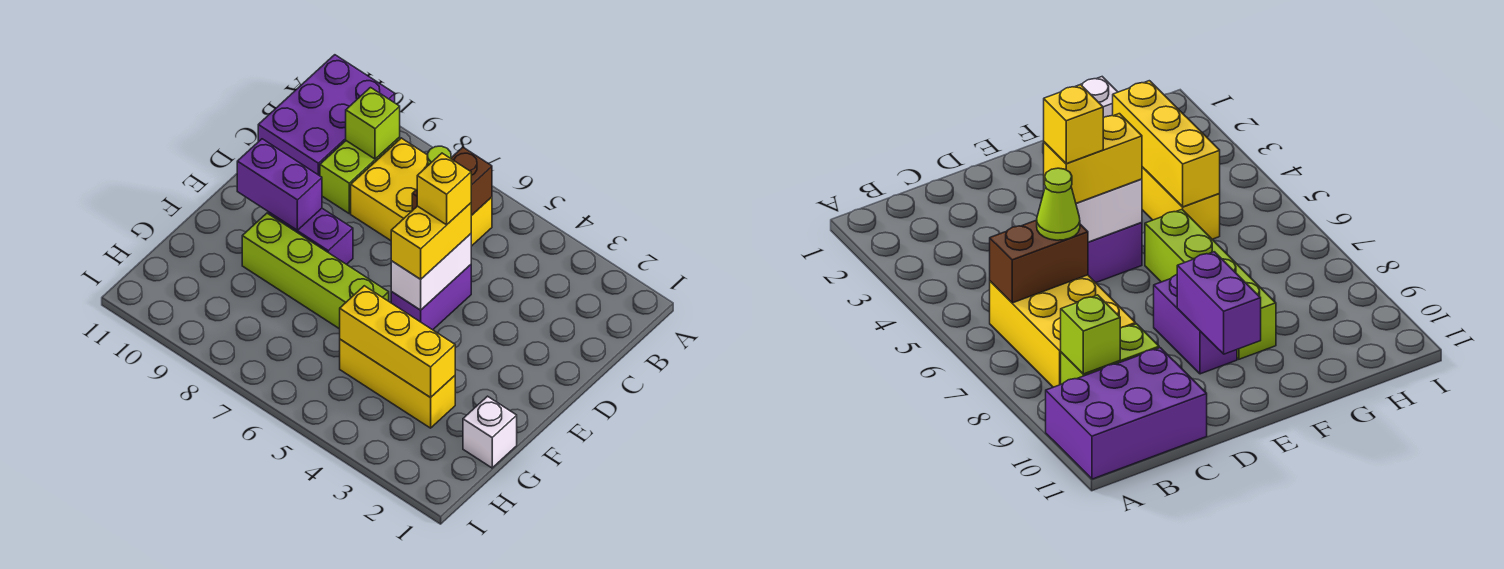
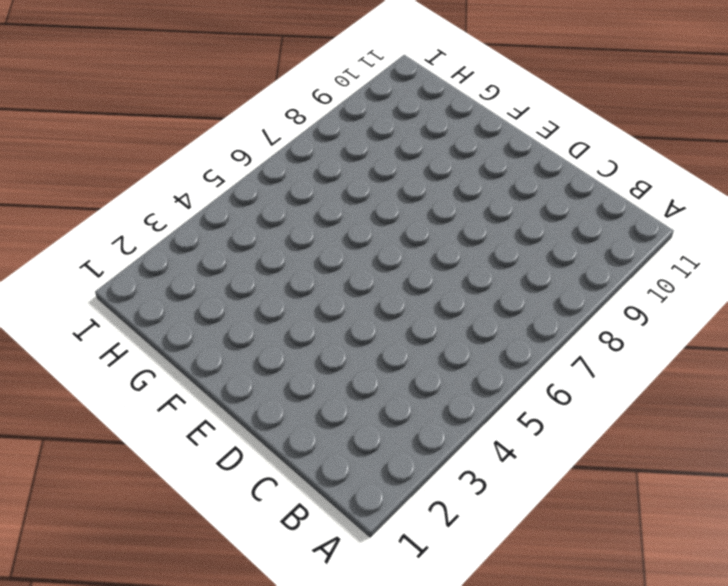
none -> purple 2x3 brick [258,55,395,176]
none -> yellow 2x3 brick [351,138,492,246]
none -> lime 1x2 brick [320,137,400,213]

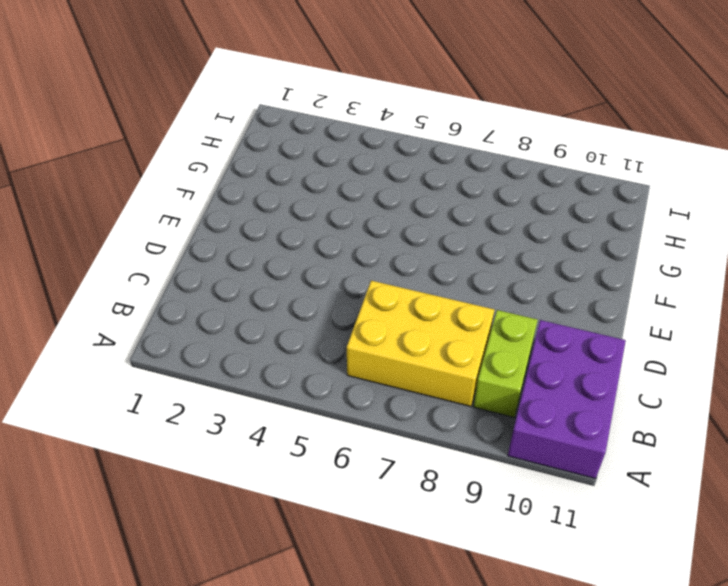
none -> purple 1x2 brick [391,265,471,330]
none -> purple 1x2 brick [268,208,353,264]
none -> lime 1x4 brick [242,213,389,329]

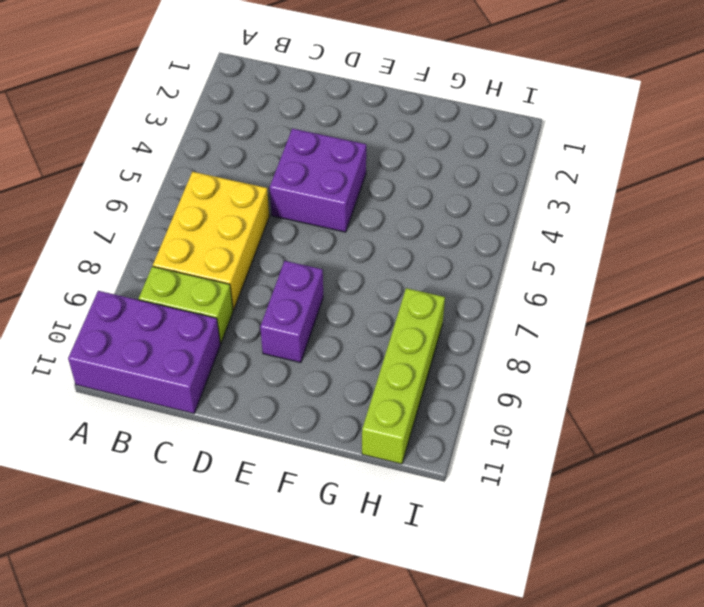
purple 2x2 brick [270,128,366,232] -> purple 1x2 brick [391,265,471,330]
lime 1x4 brick [362,288,445,464] -> lime 1x4 brick moved to [242,213,389,329]
none -> white 1x1 brick [463,396,517,468]
none -> yellow 1x3 brick [340,339,455,428]
none -> brown 1x2 brick [412,147,492,215]

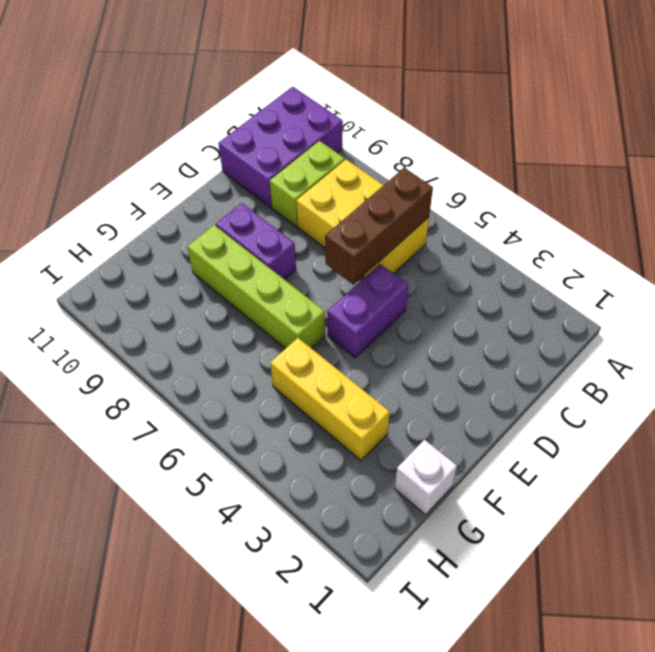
brown 1x3 brick [325,168,433,285] -> brown 1x2 brick [412,147,492,215]
none -> lime 1x1 brick [346,88,400,159]
none -> white 1x2 brick [391,234,471,310]
none -> purple 1x2 brick [237,139,322,231]

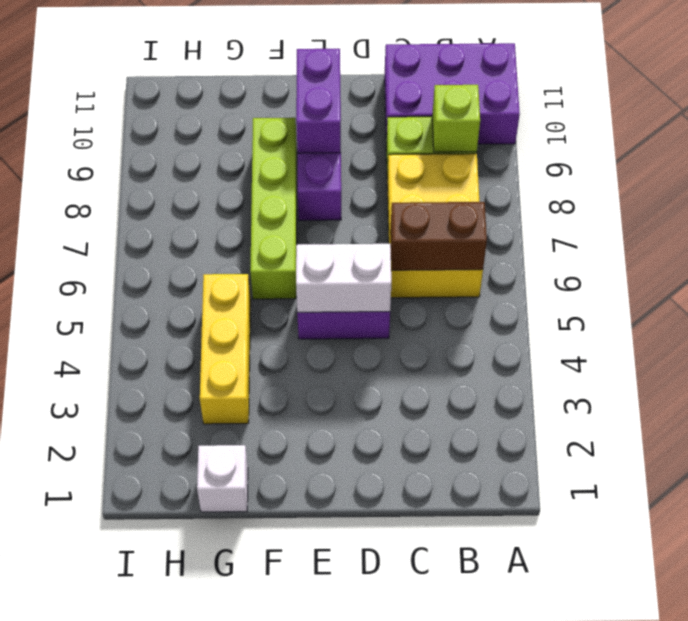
none -> yellow 1x3 brick [340,286,455,398]
none -> lime 1x1 cone [1037,168,1080,240]
none -> yellow 1x2 brick [391,203,471,279]

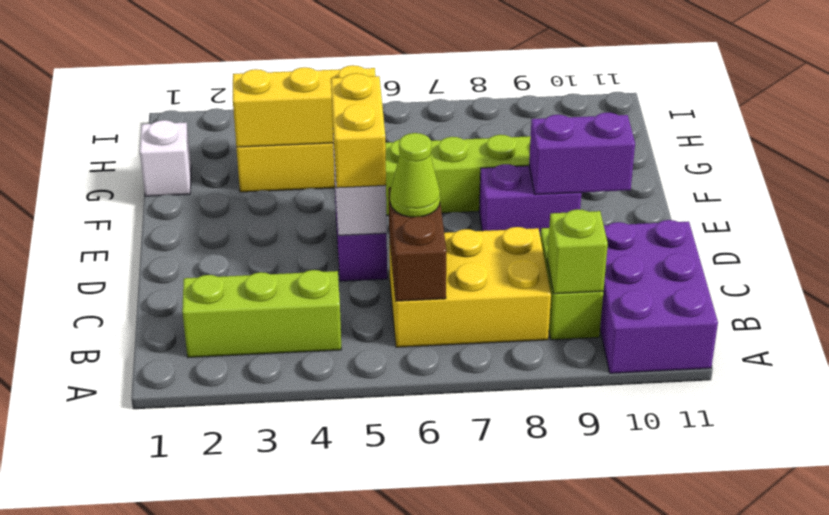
lime 1x3 brick [182,270,342,358] -> none
none -> yellow 1x1 brick [417,153,471,225]

